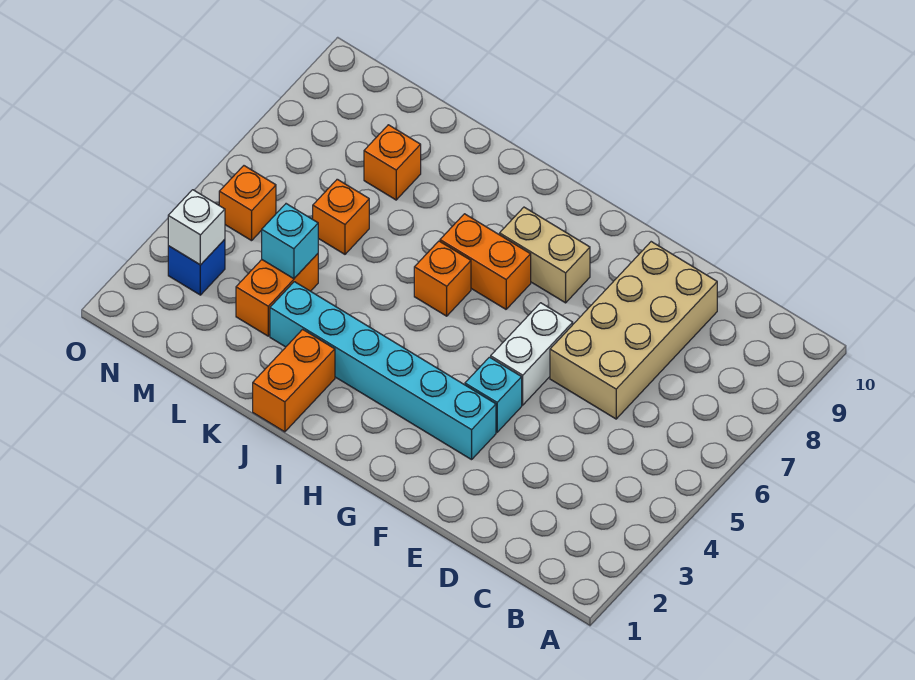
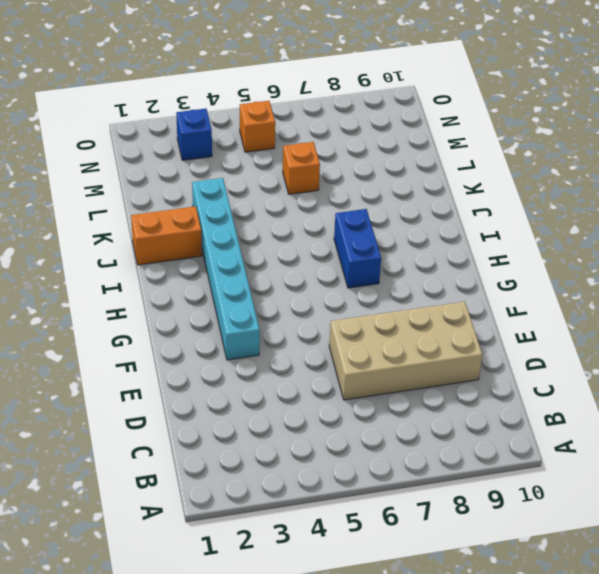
blue 1x2 brick [334,209,381,288] -> orange 1x2 brick [440,214,531,309]
none -> cyan 1x1 brick [465,357,522,432]
none -> white 1x2 brick [491,303,573,405]
none -> tan 1x2 brick [500,207,590,303]

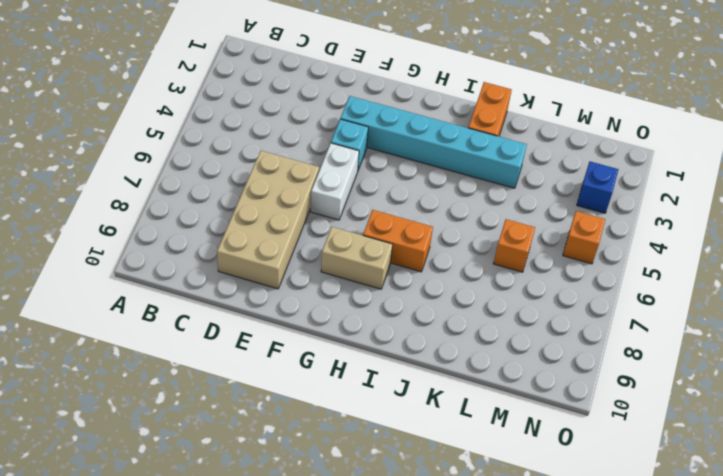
none -> orange 1x1 brick [414,241,471,316]
none -> orange 1x2 brick [236,254,318,336]
none -> orange 1x1 brick [364,125,421,200]

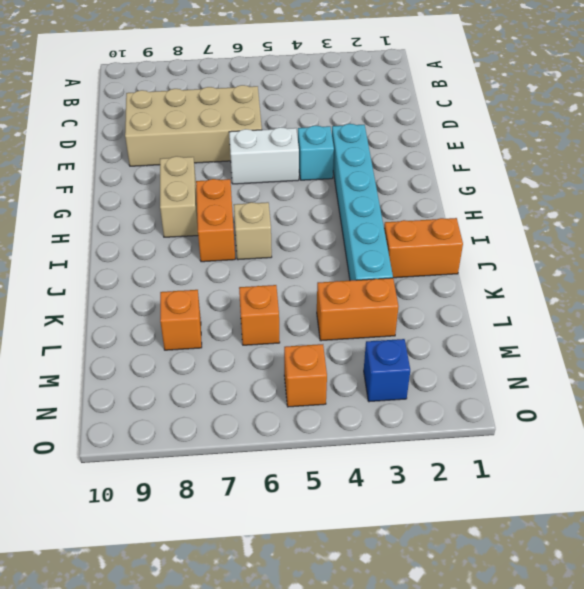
tan 1x1 brick [234,202,272,260] -> orange 1x1 brick [414,241,471,316]
none -> cyan 1x1 brick [262,204,318,279]
none -> white 1x1 brick [168,190,225,265]

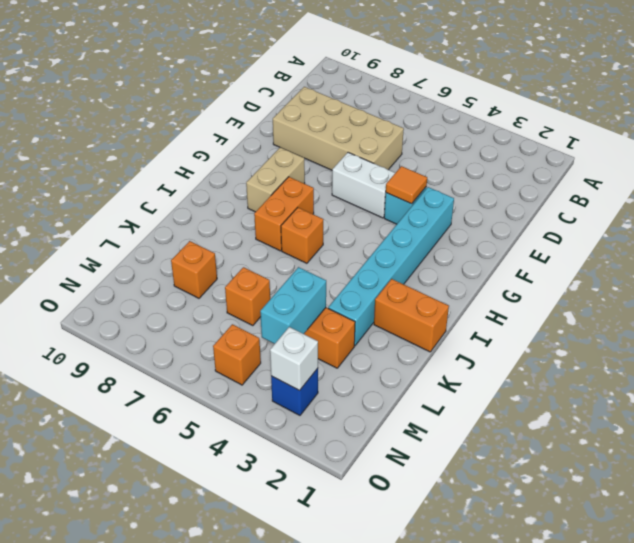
orange 1x1 tile [386,166,427,204] -> none
cyan 1x2 brick [260,267,326,344] -> cyan 1x1 brick [262,204,318,279]

